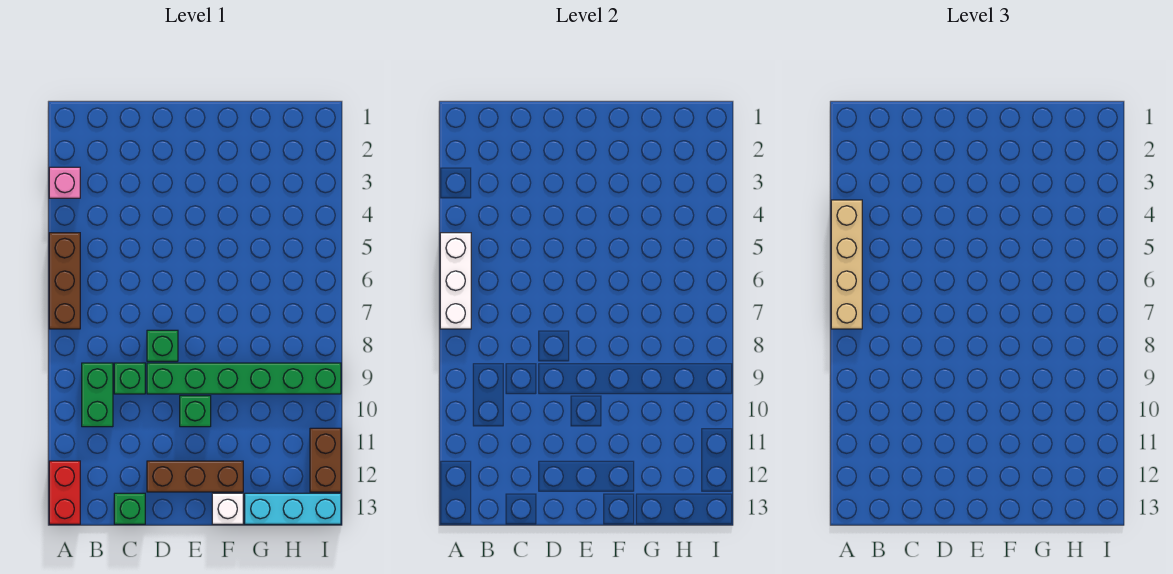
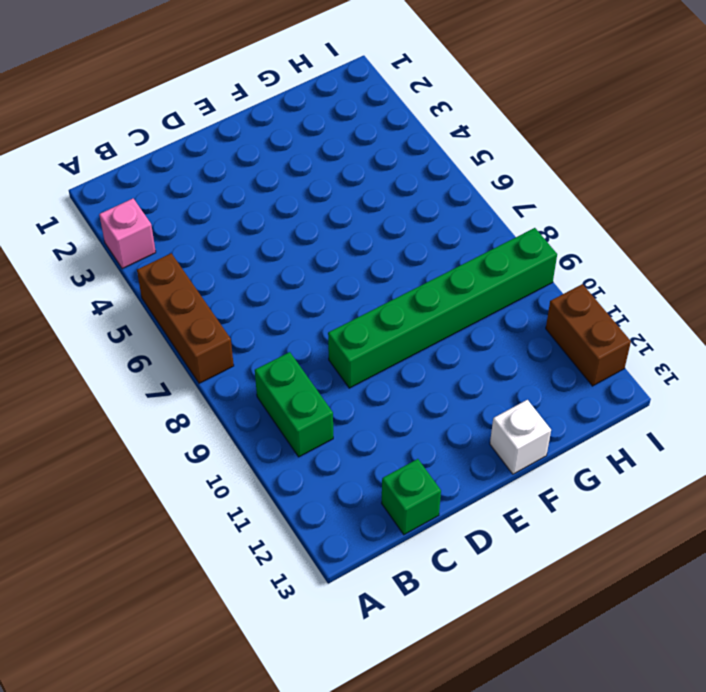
none -> red 1x2 brick [49,461,80,524]
none -> green 1x1 brick [114,363,145,394]
none -> green 1x1 brick [147,330,178,361]

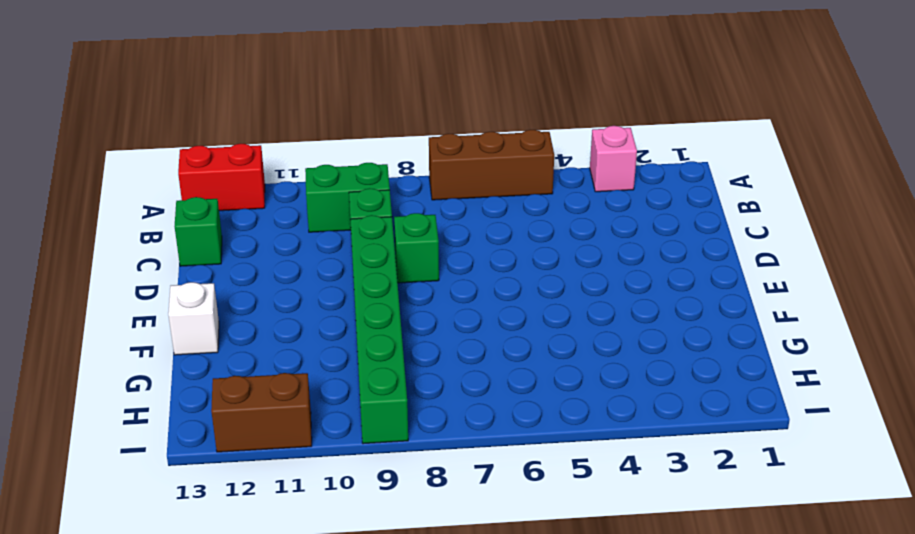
none -> brown 1x3 brick [147,461,243,492]
none -> green 1x1 brick [180,396,211,427]
none -> cyan 1x3 brick [245,493,341,524]

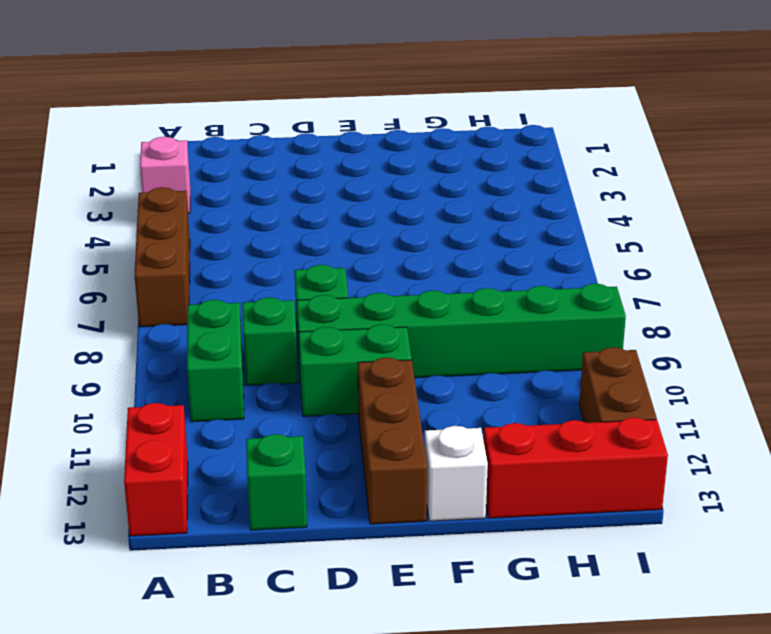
green 1x2 brick [299,324,412,416] -> green 1x1 brick [180,396,211,427]
brown 1x3 brick [358,357,427,524] -> brown 1x3 brick turned to [147,461,243,492]
red 1x3 brick [483,417,668,518] -> cyan 1x3 brick [245,493,341,524]
none -> white 1x3 brick [440,233,471,329]
none -> tan 1x4 brick [831,200,862,329]

